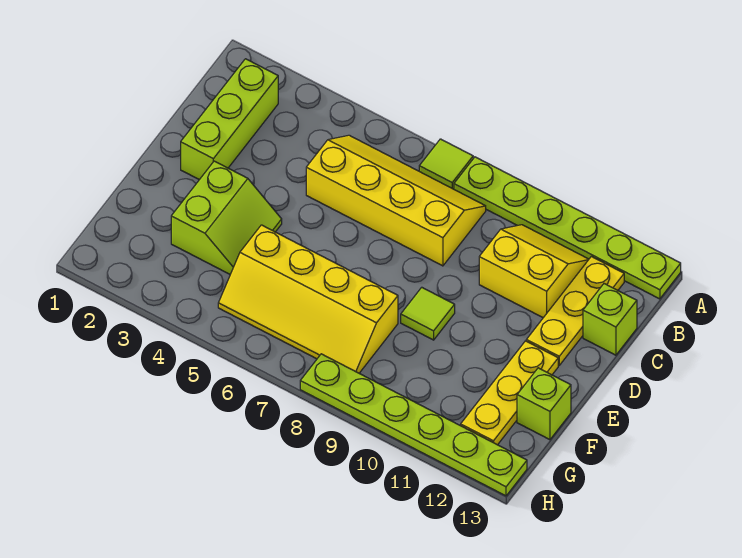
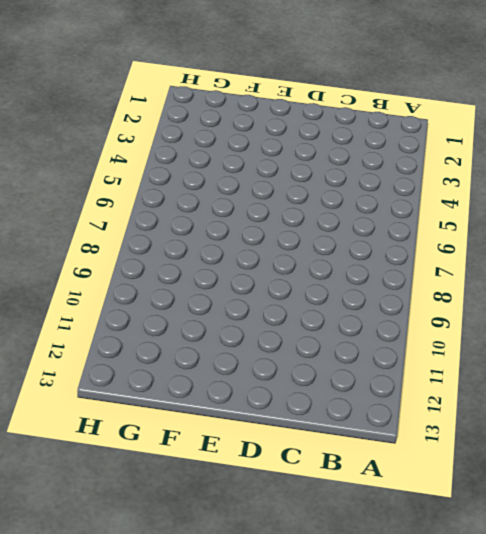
none -> lime 1x1 tile [419,139,473,189]
none -> lime 1x6 plate [454,157,681,299]
none -> lime 1x3 brick [181,59,278,180]

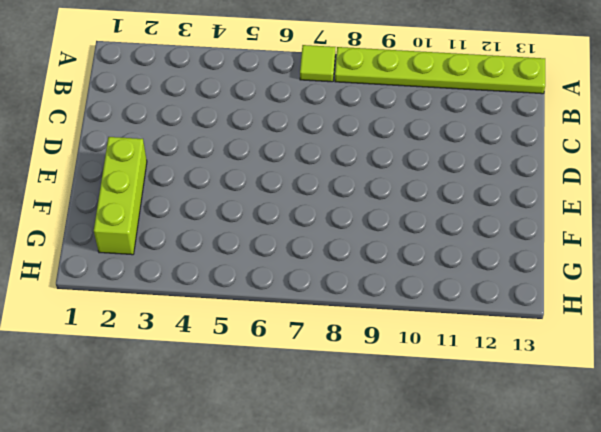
lime 1x3 brick [94,137,147,255] -> lime 1x3 brick moved to [181,59,278,180]
none -> yellow 2x4 slope [306,135,486,266]
none -> yellow 2x2 slope [479,225,589,318]
none -> yellow 1x3 plate [526,256,624,365]

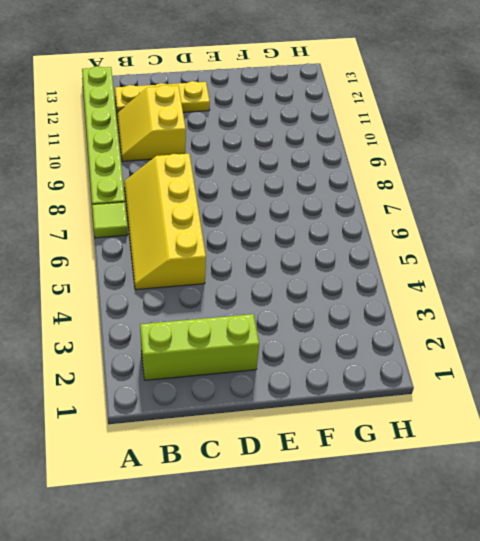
none -> lime 1x1 brick [583,284,637,355]
none -> lime 2x2 slope [171,161,282,274]
none -> lime 1x1 tile [401,287,455,340]

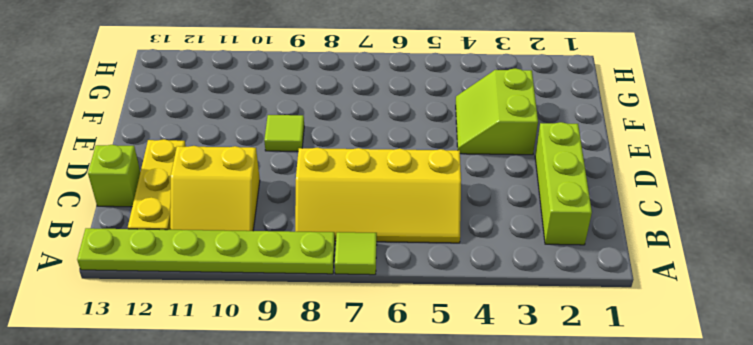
none -> yellow 1x3 plate [461,341,558,445]
none -> yellow 2x4 slope [218,225,398,373]
none -> lime 1x1 brick [517,368,571,440]

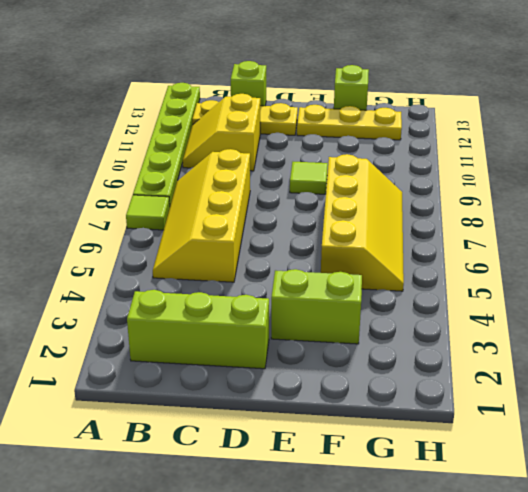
none -> lime 1x6 plate [300,354,527,496]

